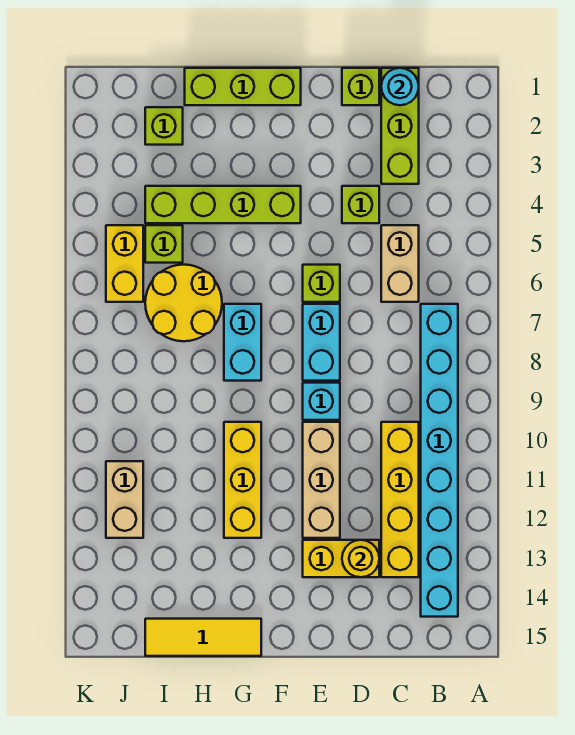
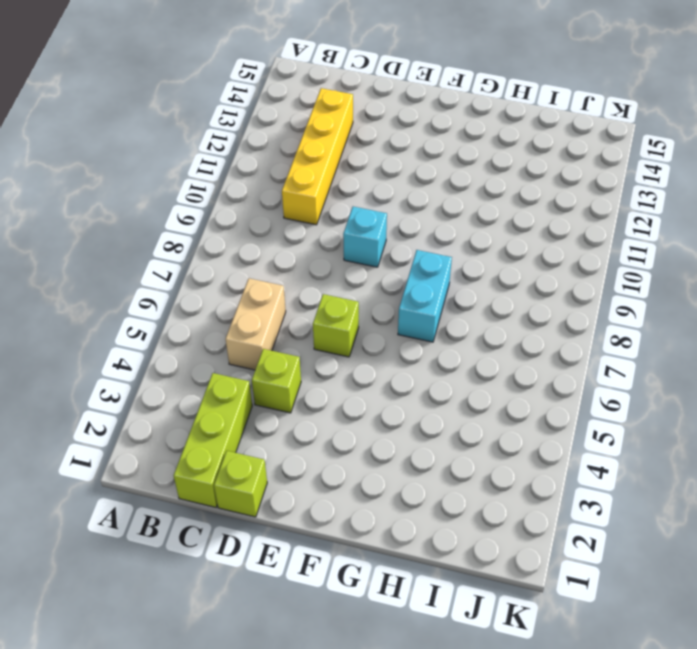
none -> cyan 1x8 brick [421,304,458,617]
none -> yellow 1x2 brick [303,540,379,577]
none -> cyan 1x2 brick [303,304,340,381]

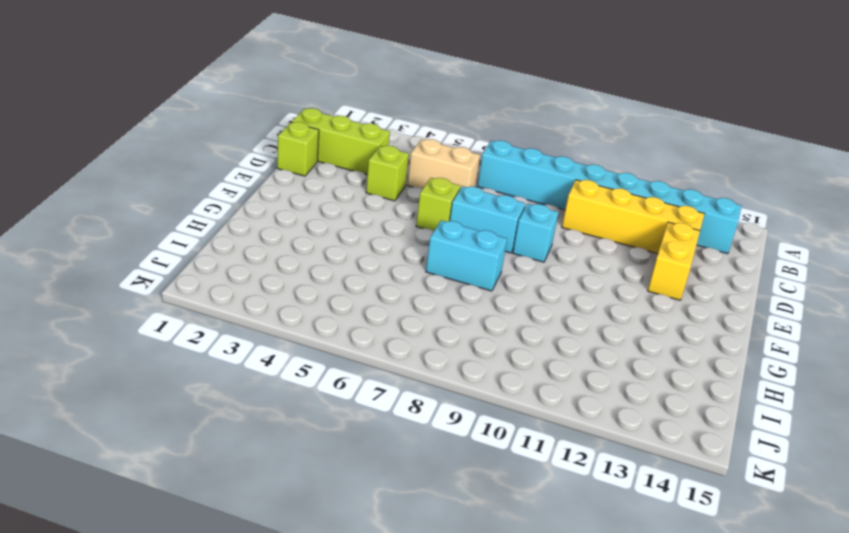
none -> tan 1x3 brick [303,422,340,538]
none -> lime 1x3 brick [185,68,301,105]
none -> lime 1x4 brick [145,186,301,223]

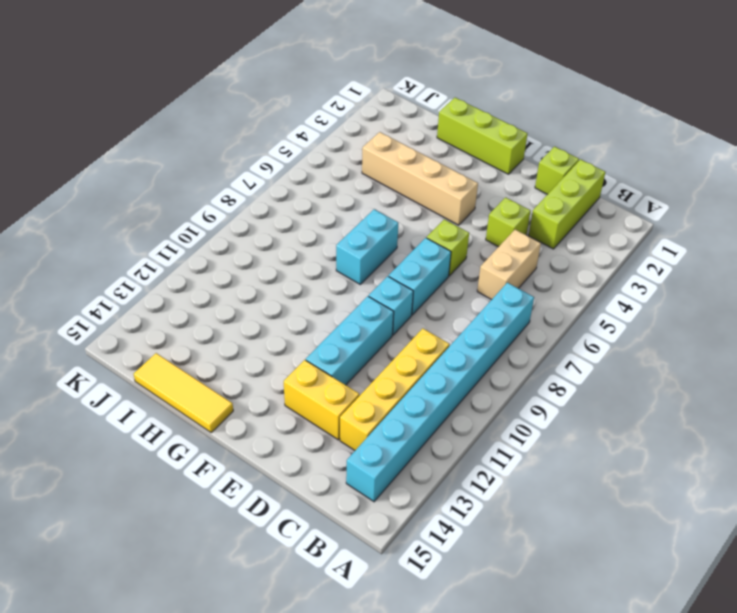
cyan 1x3 brick [306,296,394,385] -> tan 1x3 brick [303,422,340,538]
tan 1x4 brick [362,132,478,225] -> lime 1x4 brick [145,186,301,223]
none -> yellow 1x3 brick [224,422,261,538]
none -> yellow 2x2 round brick [145,265,222,341]
none -> lime 1x1 brick [145,107,183,145]

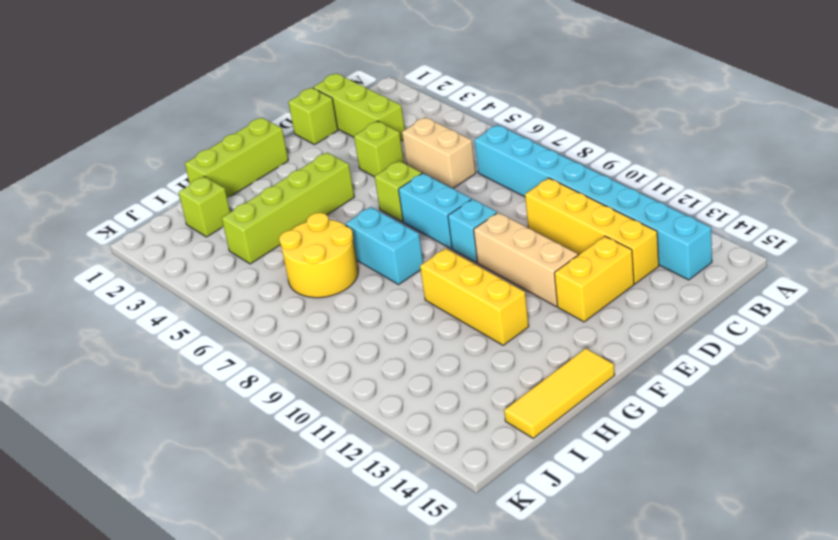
none -> lime 1x1 brick [145,225,183,263]
none -> yellow 1x2 brick [106,225,143,302]
none -> tan 1x2 brick [106,461,143,538]

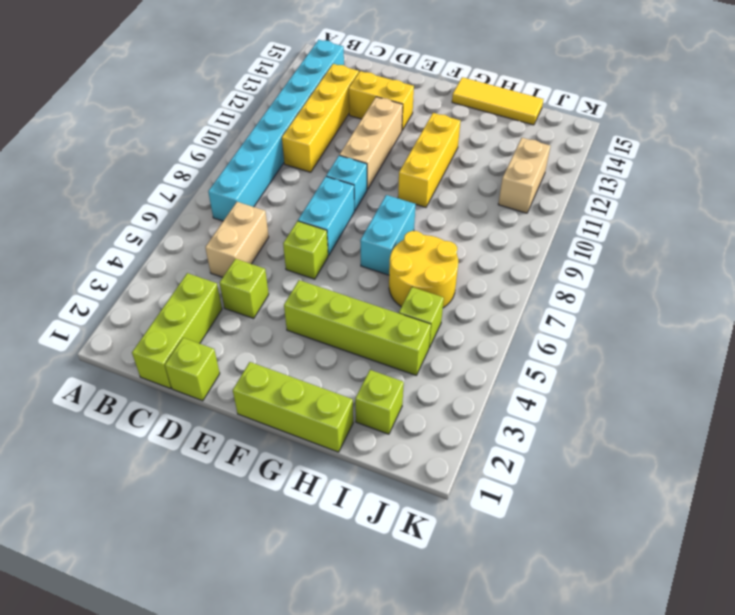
none -> yellow 1x2 brick [106,225,143,302]
none -> cyan 1x1 round brick [381,68,419,105]
none -> yellow 1x1 round brick [342,540,379,577]

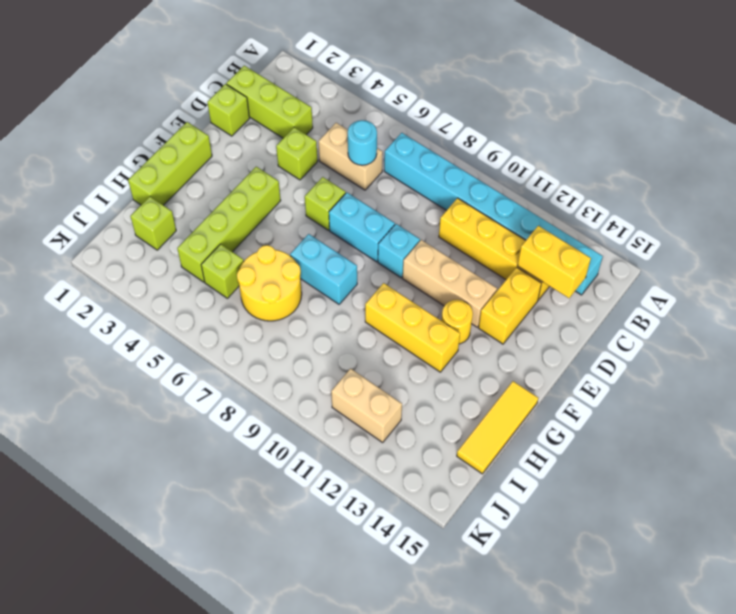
cyan 1x1 round brick [348,120,377,165] -> cyan 1x1 round brick moved to [381,68,419,105]
yellow 1x2 brick [517,226,591,298] -> yellow 1x2 brick moved to [106,225,143,302]
yellow 1x1 round brick [441,300,473,344] -> yellow 1x1 round brick moved to [342,540,379,577]

